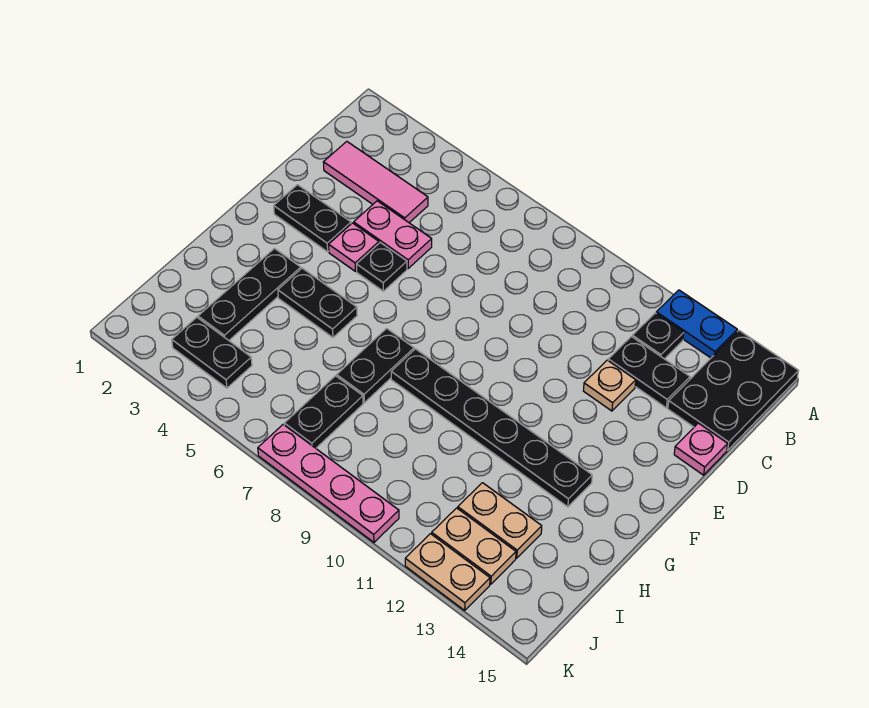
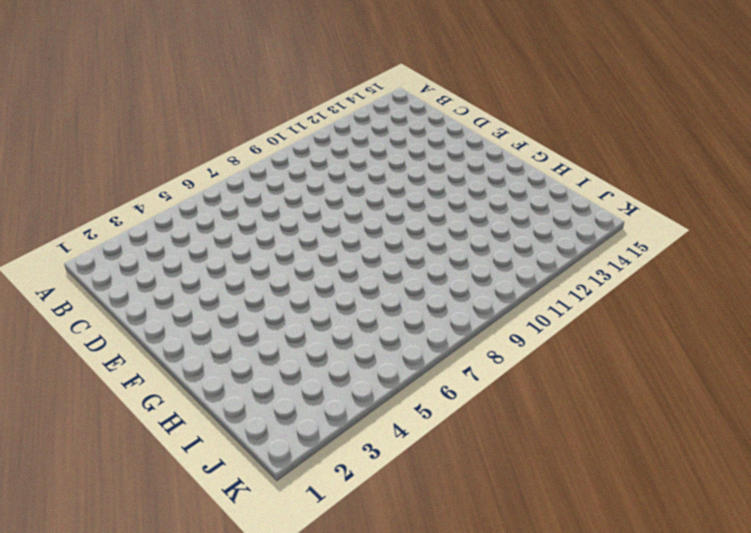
none -> blue 1x2 plate [656,290,737,358]
none -> black 2x3 plate [668,331,799,450]
none -> black 1x1 plate [632,313,684,359]

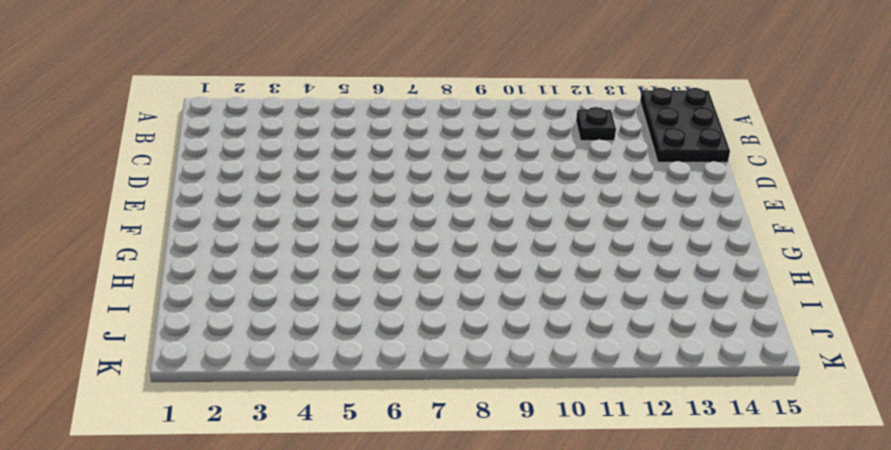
none -> blue 1x2 plate [656,290,737,358]
none -> pink 1x3 tile [323,142,428,223]
none -> black 1x2 plate [608,337,690,408]

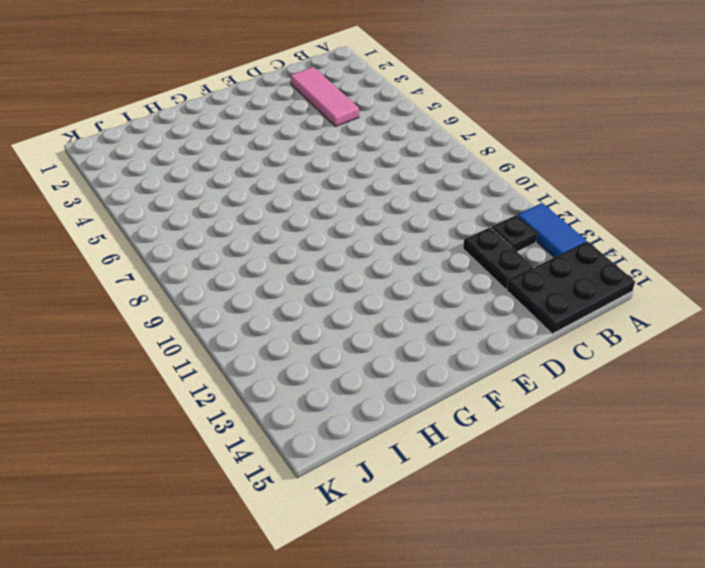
blue 1x2 tile [518,203,586,257] -> blue 1x2 plate [656,290,737,358]
none -> pink 1x2 plate [354,201,432,268]
none -> tan 1x1 plate [583,360,636,411]
none -> pink 1x1 plate [674,423,728,475]

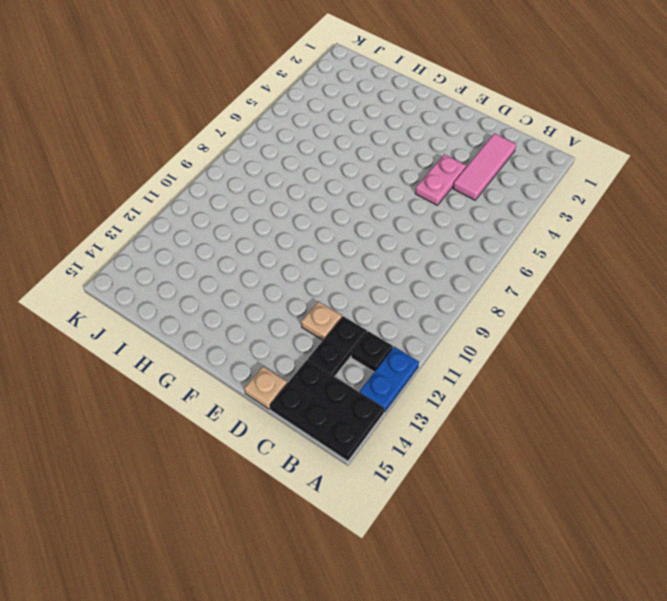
tan 1x1 plate [244,366,287,409] -> pink 1x1 plate [674,423,728,475]
none -> black 1x2 plate [274,185,351,252]
none -> pink 1x1 plate [329,223,379,271]
none -> black 1x1 plate [357,243,407,291]

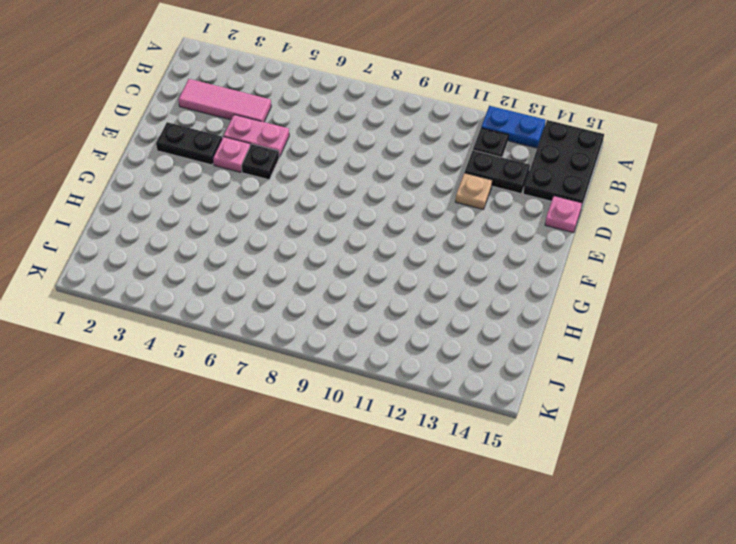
none -> black 1x3 plate [198,249,301,340]
none -> black 1x2 plate [278,268,357,337]
none -> black 1x2 plate [337,328,414,403]

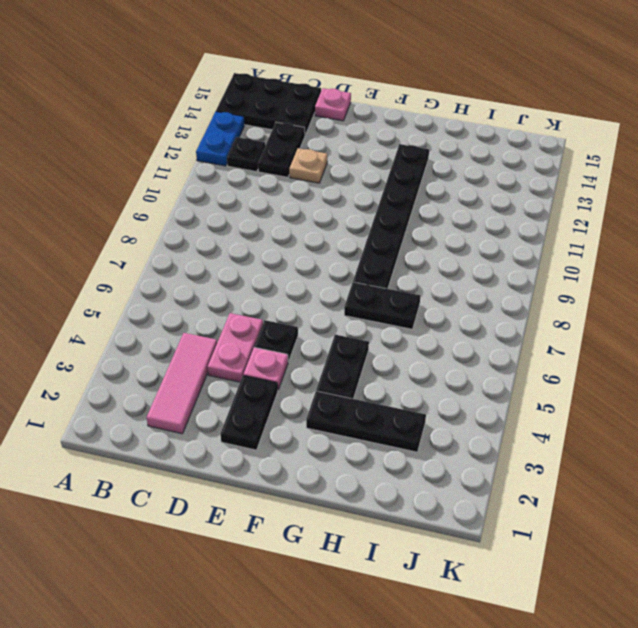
none -> black 1x2 plate [284,376,363,448]
none -> tan 1x2 plate [458,483,542,558]
none -> black 1x2 plate [172,317,252,388]

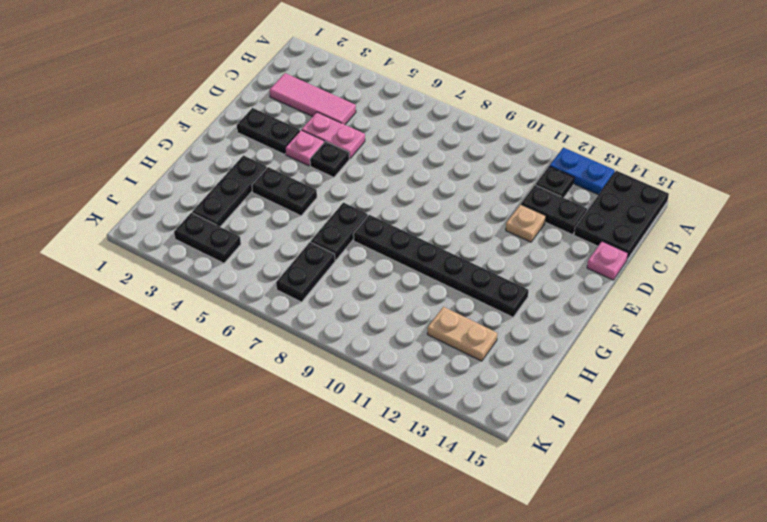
none -> tan 1x2 plate [432,508,516,584]
none -> pink 1x4 plate [258,424,399,542]
none -> tan 1x2 plate [405,534,490,610]

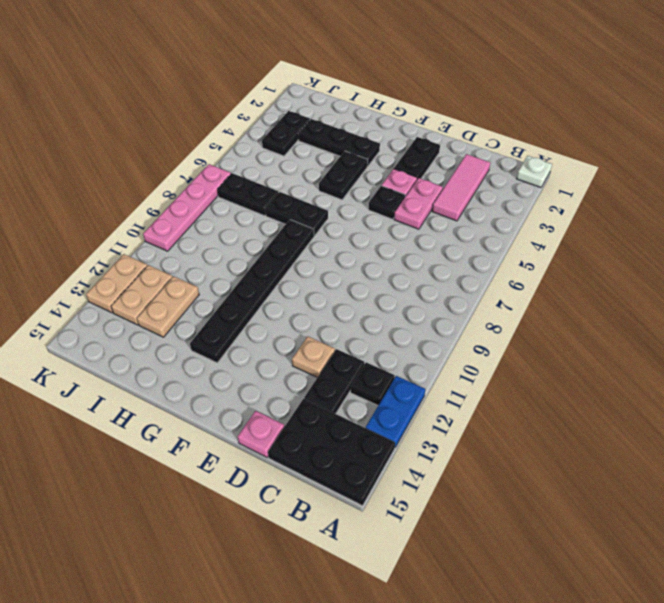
white 1x1 plate [516,156,552,188] -> none

